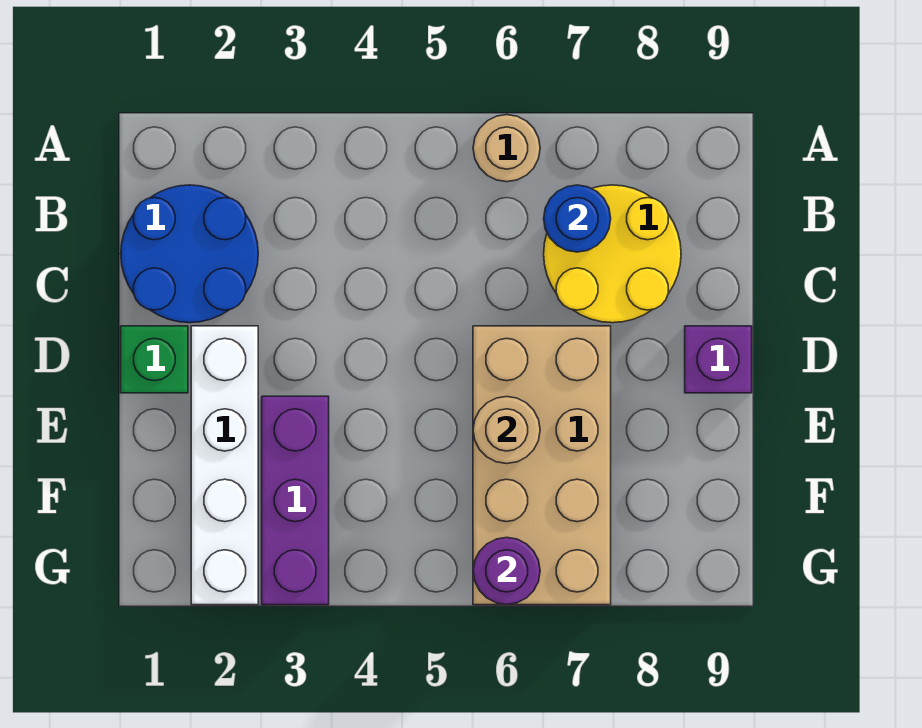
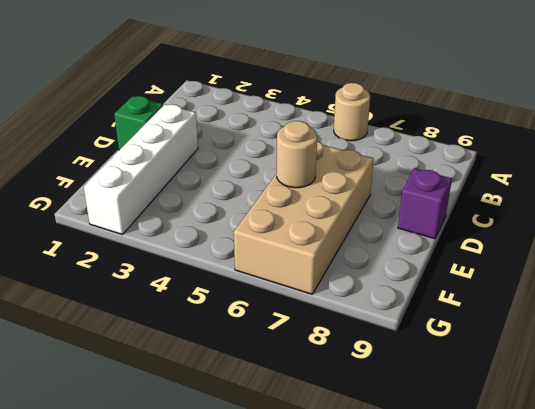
none -> blue 2x2 round brick [121,185,258,323]
none -> yellow 2x2 round brick [544,185,681,323]

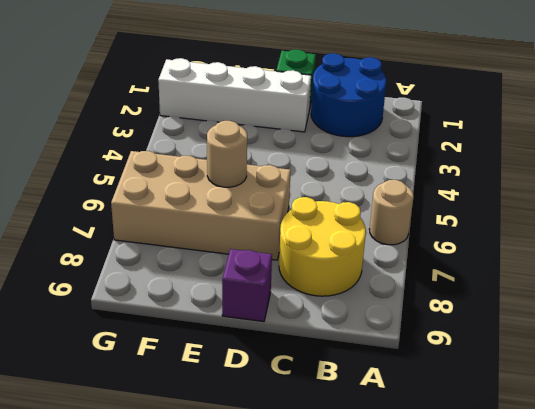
none -> purple 1x3 brick [262,396,329,605]
none -> blue 1x1 round brick [544,185,611,252]

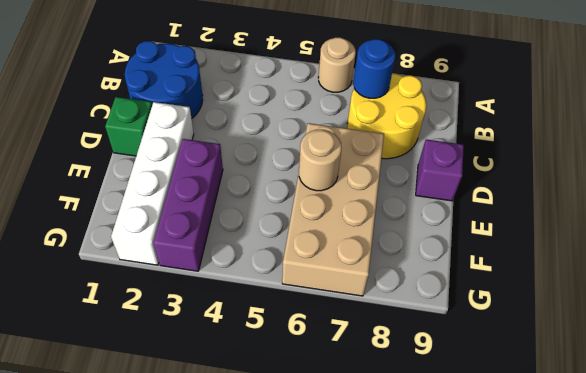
none -> purple 1x1 round brick [473,537,540,605]

